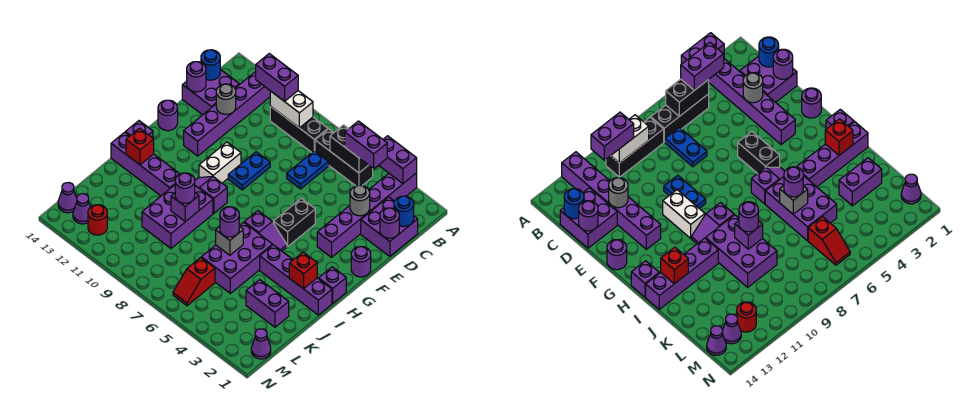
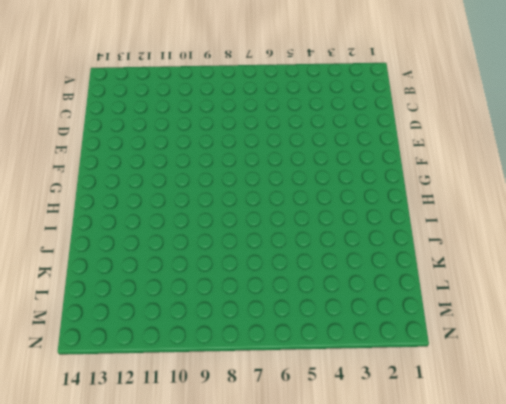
none -> purple 1x6 brick [317,173,417,257]
none -> purple 1x6 brick [184,72,270,156]
none -> black 1x3 brick [315,129,373,186]
none -> black 1x3 brick [270,106,328,152]

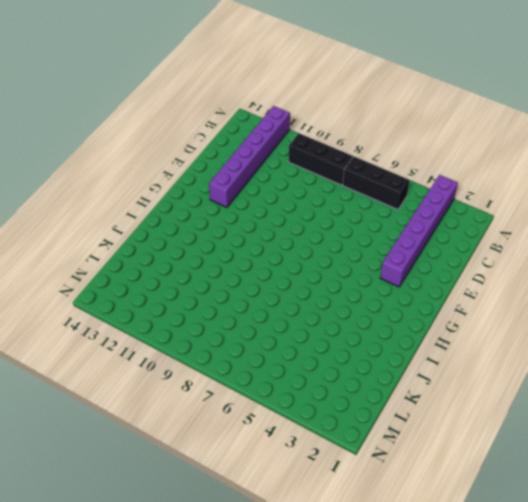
none -> purple 2x2 brick [361,197,418,256]
none -> blue 1x2 plate [287,151,329,189]
none -> purple 2x2 brick [182,69,239,115]
none -> blue 1x2 plate [228,152,270,190]

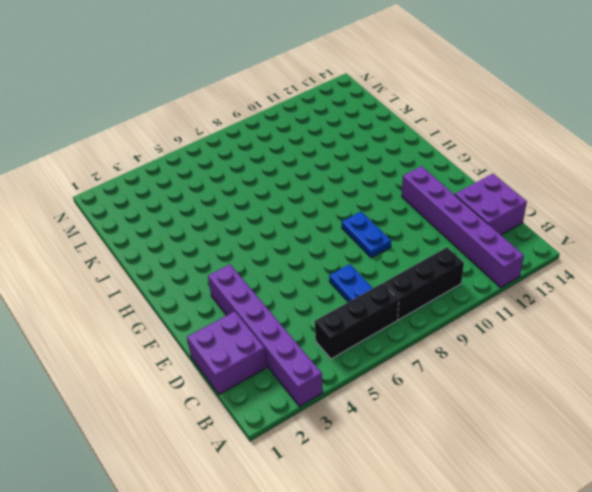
none -> purple 1x1 round brick [351,247,371,277]
none -> black 1x2 brick [273,198,315,247]
none -> white 1x2 brick [199,142,241,183]
none -> purple 1x1 round brick [158,100,178,131]

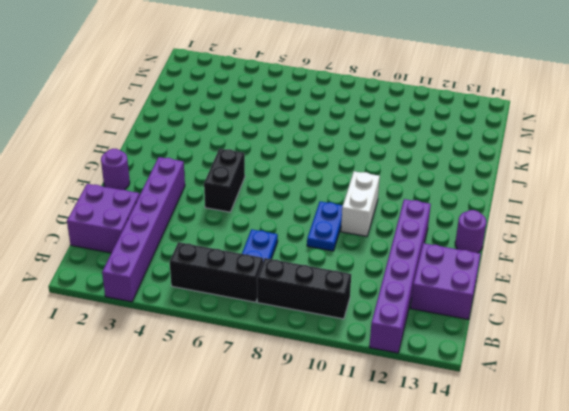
none -> purple 1x1 brick [319,267,346,303]
none -> purple 1x2 slope [244,211,287,251]
none -> purple 1x2 slope [195,176,227,213]
none -> purple 1x1 brick [125,121,153,138]

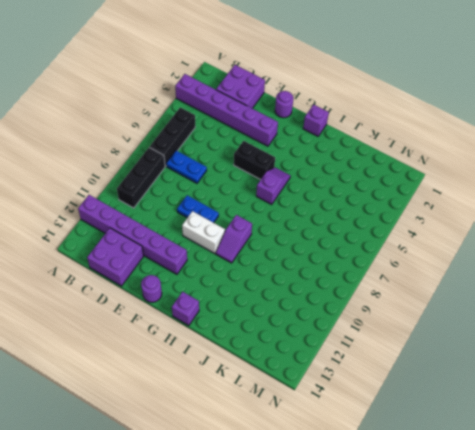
none -> purple 1x4 brick [260,245,332,315]
none -> purple 2x3 brick [201,222,273,293]
none -> purple 2x3 brick [142,185,213,248]
none -> purple 1x4 brick [111,132,179,196]

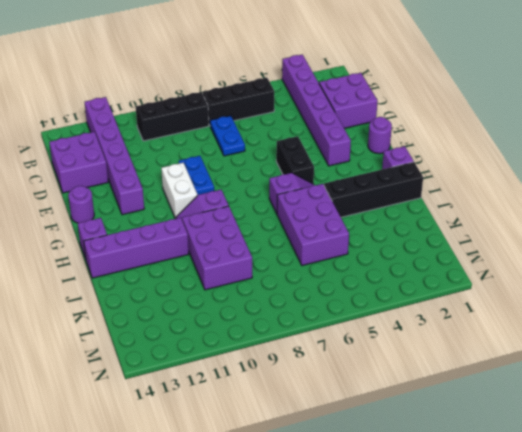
black 1x4 brick [324,162,423,217] -> purple 1x4 brick [260,245,332,315]
none -> purple 1x2 brick [246,280,289,327]
none -> red 1x2 slope [173,258,215,306]
none -> purple 1x1 cone [251,329,271,359]
none -> red 1x1 round brick [88,205,107,235]

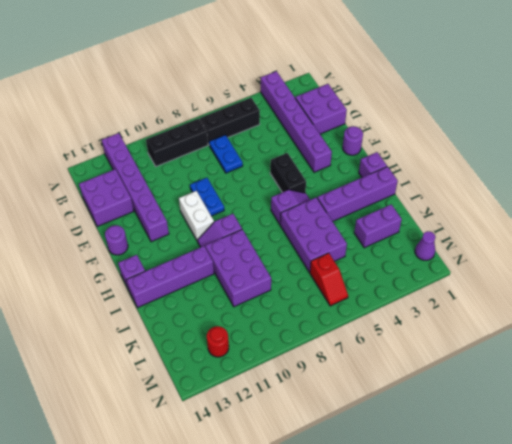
none -> purple 1x1 cone [73,194,90,224]
none -> purple 1x1 cone [58,183,77,213]
none -> purple 1x2 brick [379,136,417,184]
none -> black 1x2 brick [330,125,368,173]

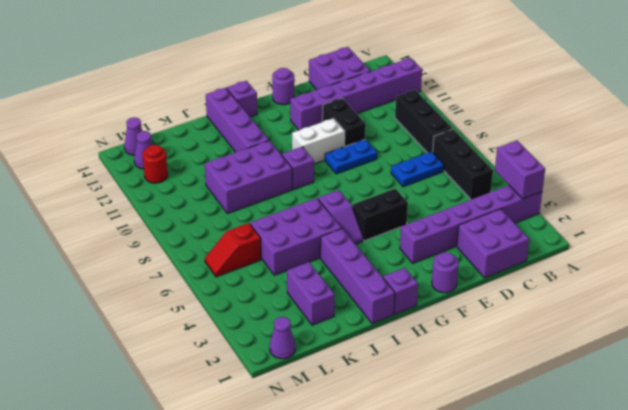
black 1x2 brick [322,98,366,147] -> black 1x2 brick moved to [330,125,368,173]
none -> white 1x2 brick [270,91,313,128]
none -> blue 1x1 round brick [394,196,414,227]
none -> blue 1x1 round brick [201,50,220,80]
none -> purple 1x1 round brick [380,208,399,238]

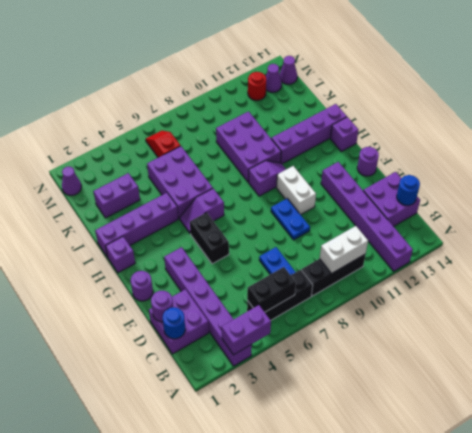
none -> grey 1x1 round brick [350,185,370,216]
none -> grey 1x1 round brick [216,84,236,114]
none -> purple 1x1 round brick [187,62,206,92]
none -> red 1x1 brick [289,252,317,289]

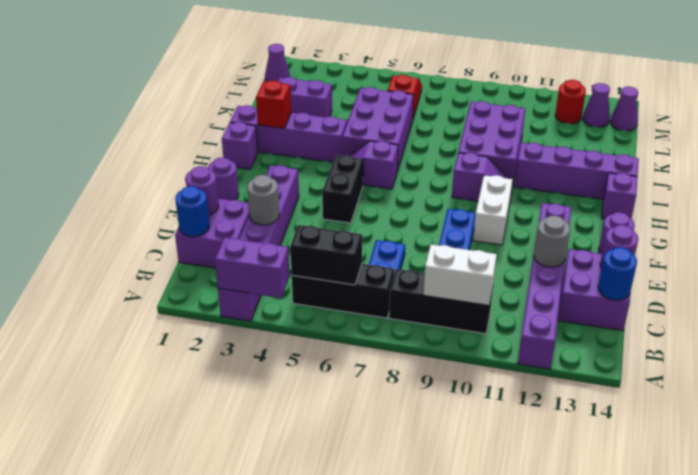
none -> red 1x1 brick [126,128,154,165]
none -> grey 1x1 brick [216,226,243,255]
none -> purple 1x1 brick [171,193,199,222]
none -> purple 1x2 brick [345,121,387,169]

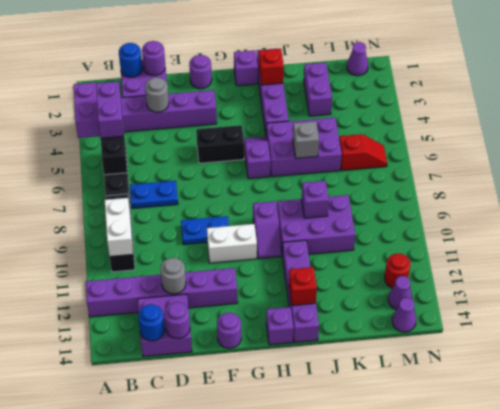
none -> purple 1x2 brick [256,54,298,101]
none -> purple 1x1 round brick [220,207,239,237]
none -> purple 1x1 round brick [175,173,195,203]

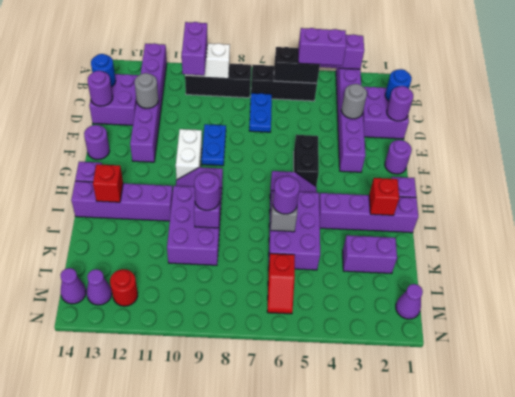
purple 1x2 brick [182,22,207,75] -> purple 1x2 brick turned to [256,54,298,101]

